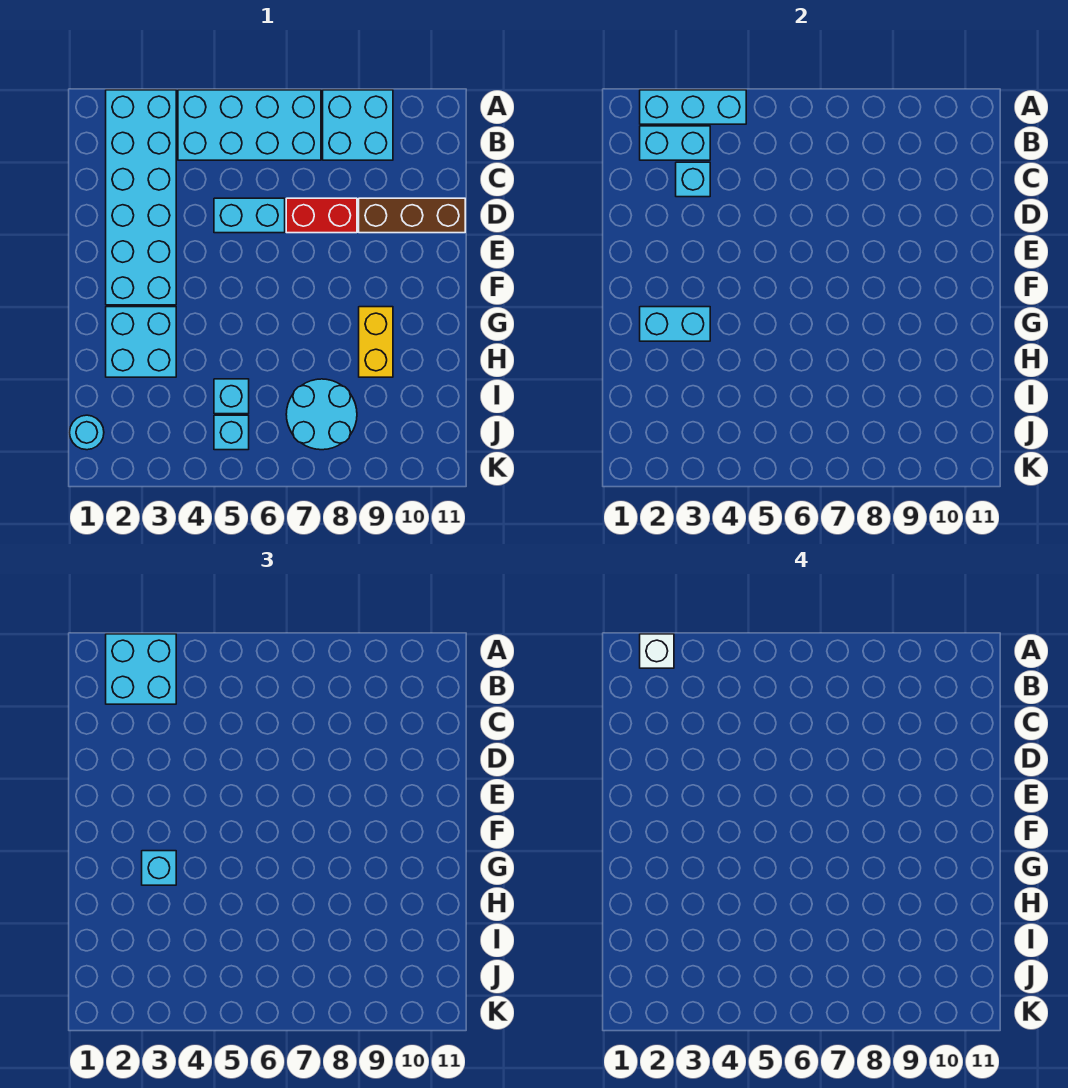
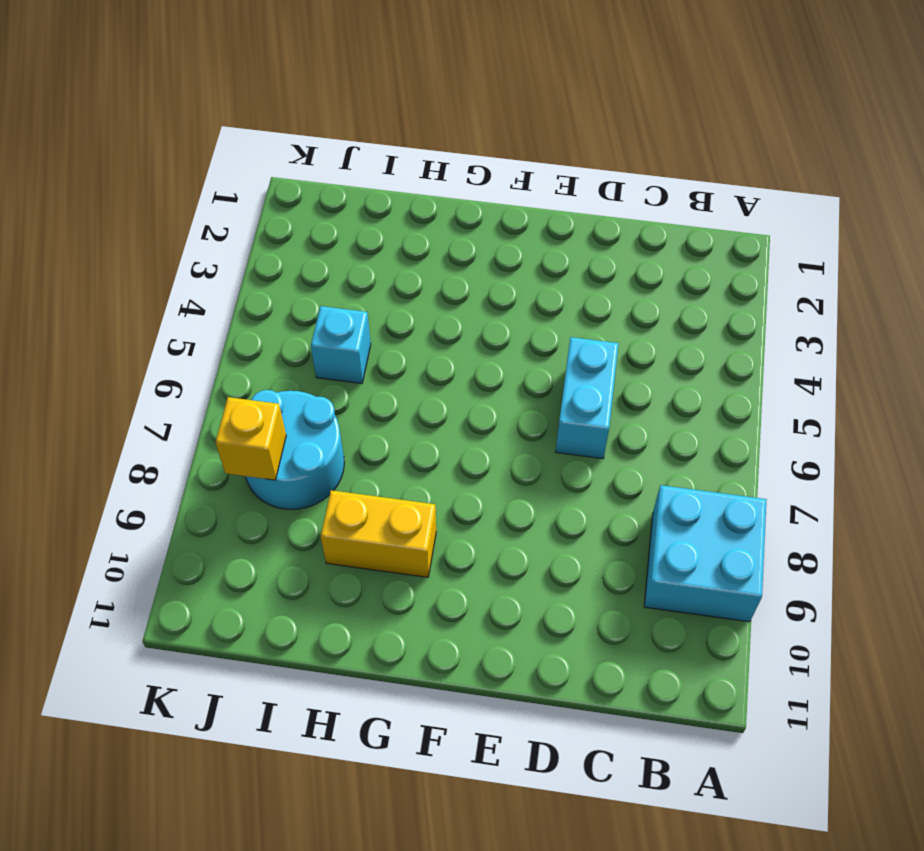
yellow 1x1 brick [215,397,286,480] -> none
none -> cyan 2x6 brick [106,90,176,305]
none -> cyan 2x4 brick [178,90,321,160]
none -> red 1x2 brick [286,198,357,233]

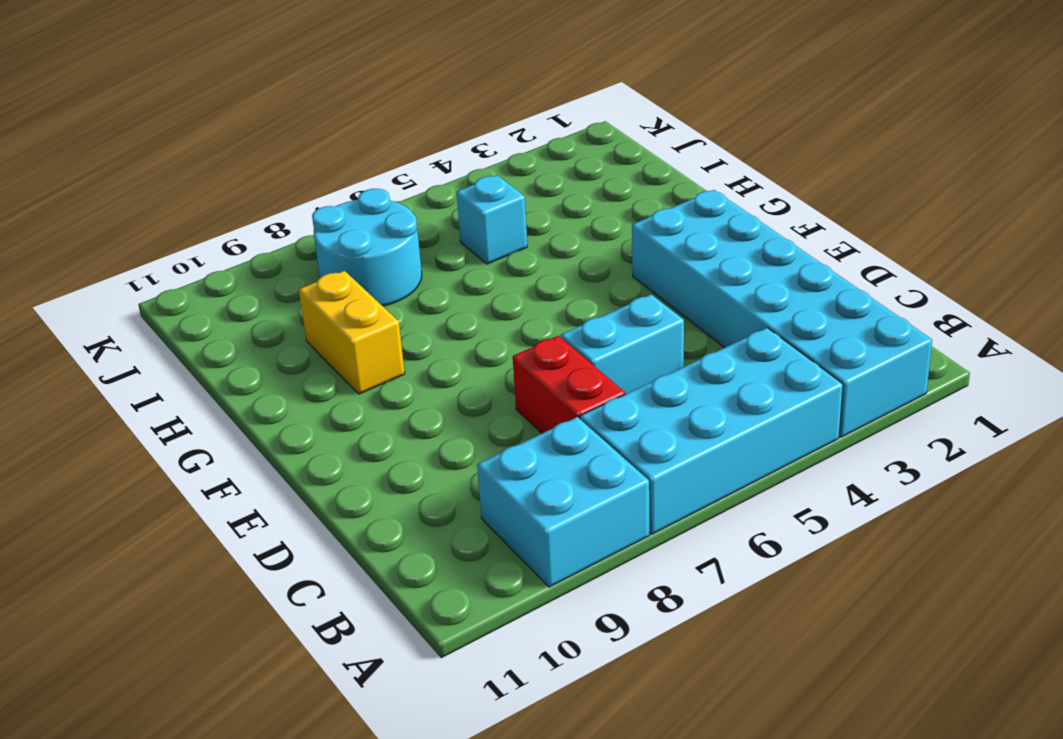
red 1x2 brick [513,336,625,433] -> red 1x2 brick turned to [286,198,357,233]
none -> brown 1x3 brick [359,198,465,233]
none -> cyan 2x2 brick [106,307,176,377]
none -> cyan 1x1 round brick [70,415,104,450]

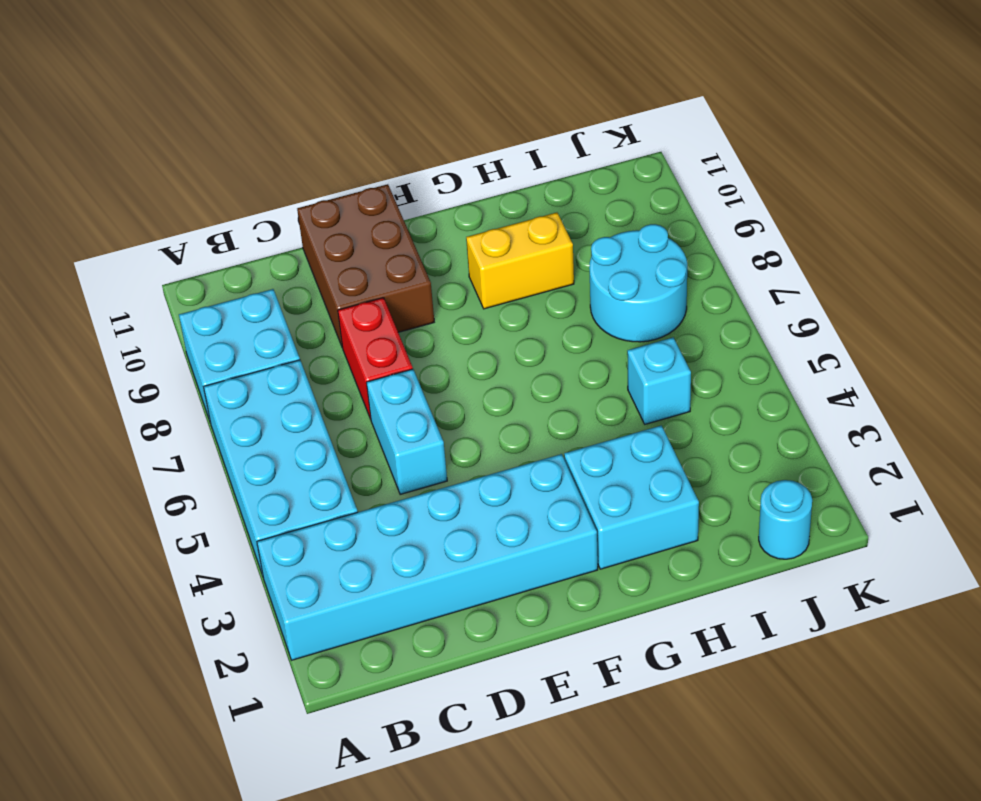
brown 2x3 brick [297,184,434,348] -> brown 1x3 brick [359,198,465,233]
none -> cyan 1x1 brick [214,415,249,450]
none -> cyan 1x3 brick [640,90,746,124]
none -> cyan 1x2 brick [640,126,710,160]

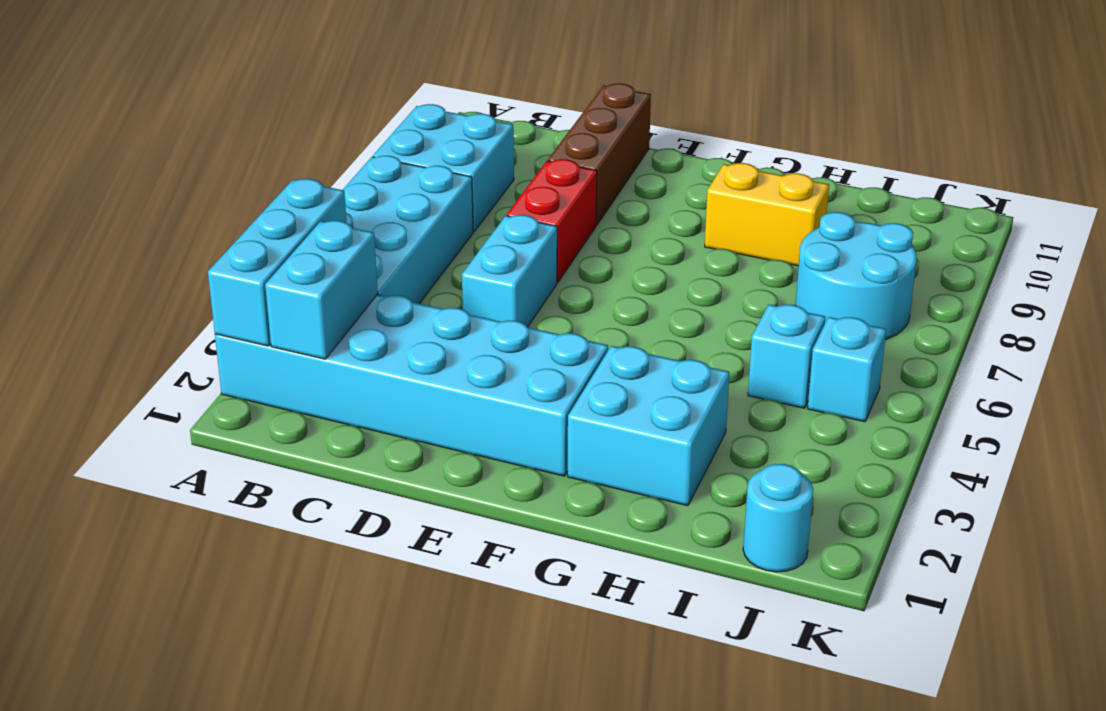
none -> cyan 1x1 brick [676,162,710,197]
none -> cyan 1x2 brick [640,307,710,341]
none -> cyan 2x2 brick [106,634,176,704]

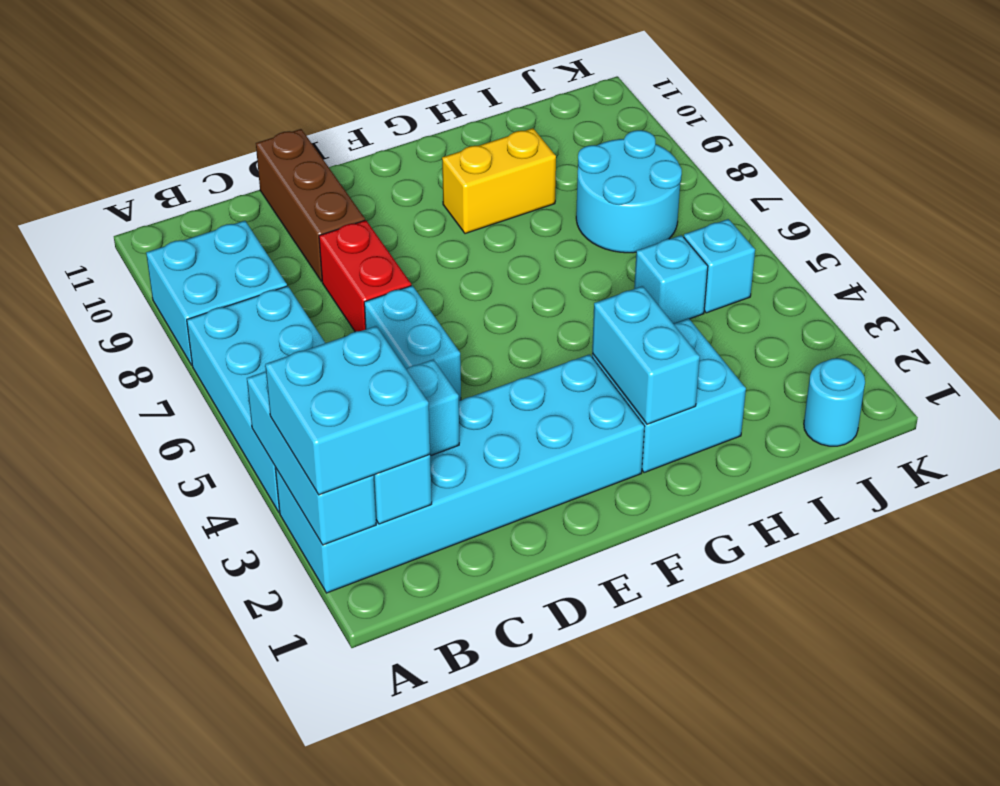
none -> cyan 1x1 brick [142,851,176,885]
none -> white 1x1 brick [640,634,674,668]

